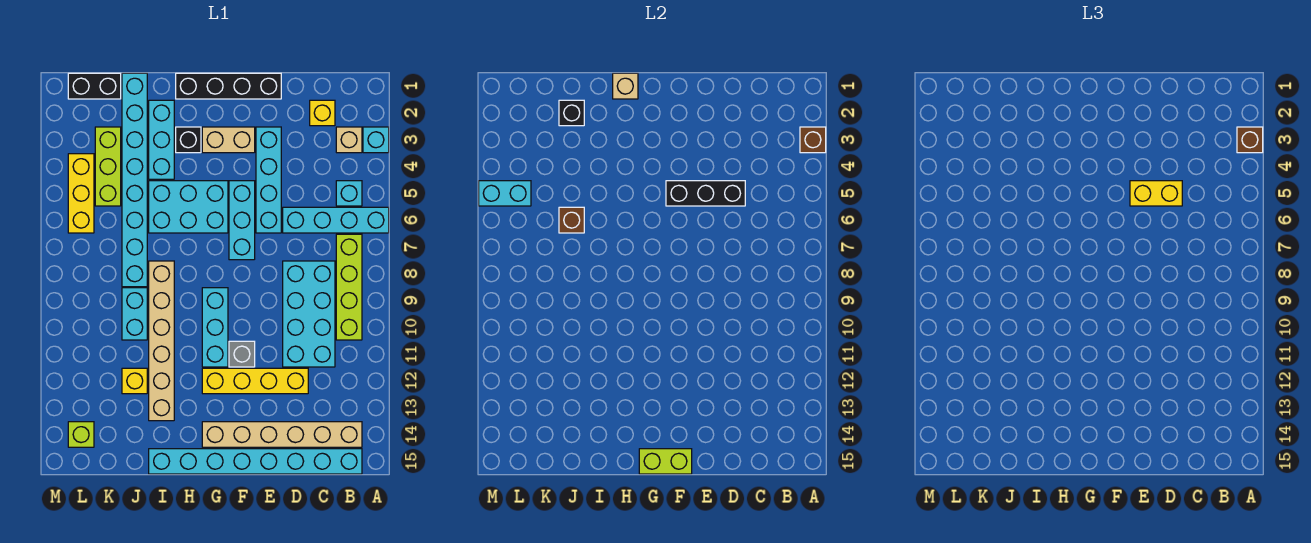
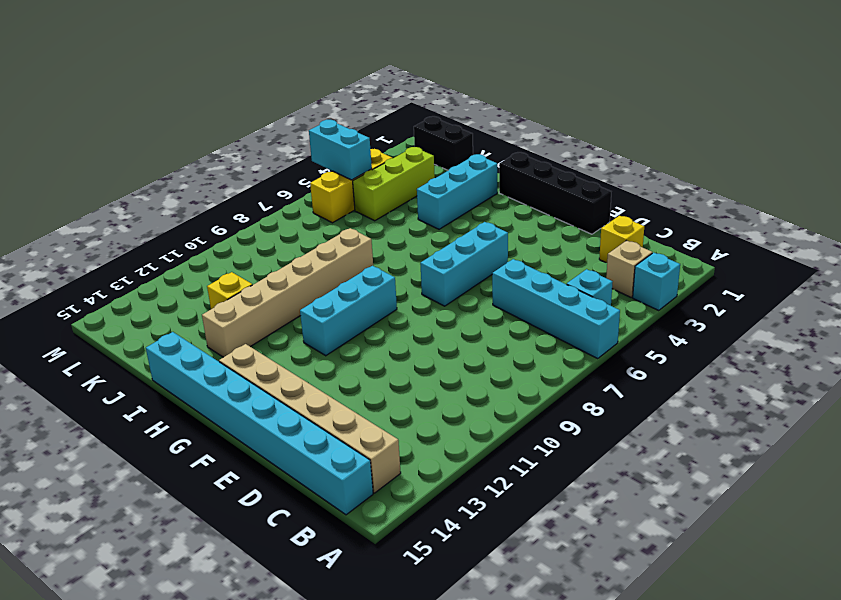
none -> lime 1x4 brick [336,234,362,340]
none -> cyan 2x4 brick [283,261,335,367]
none -> yellow 1x4 brick [202,368,308,394]
none -> cyan 1x4 brick [256,127,281,233]

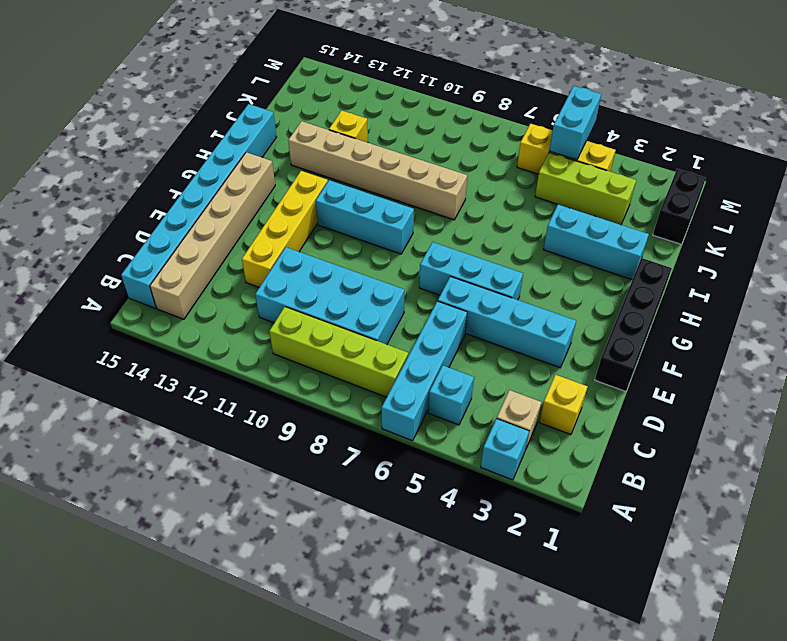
none -> tan 1x2 brick [202,127,255,153]
none -> grey 1x1 brick [229,341,255,367]
none -> cyan 2x3 brick [149,181,228,233]
none -> black 1x1 brick [176,127,201,153]

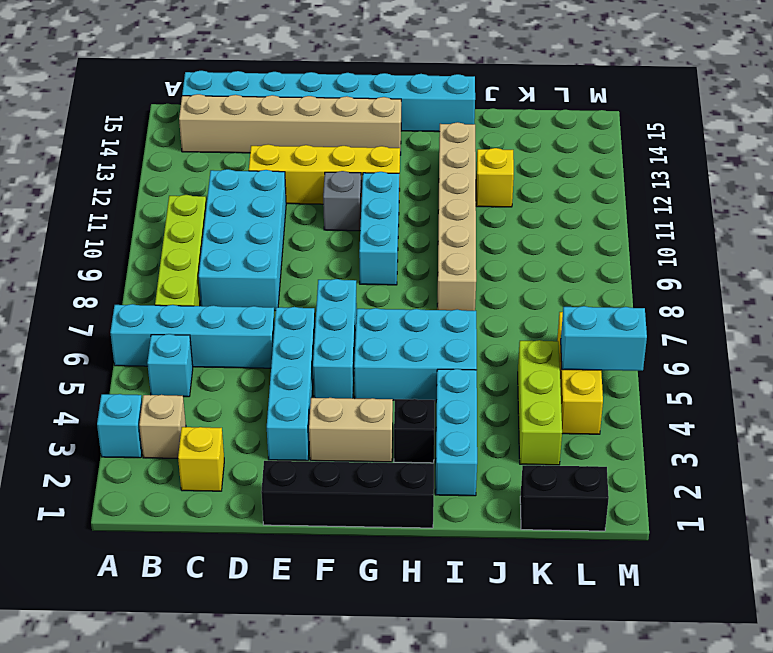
none -> cyan 1x8 brick [122,73,147,287]
none -> cyan 1x2 brick [122,288,147,340]
none -> lime 1x1 brick [68,422,94,447]
none -> brown 1x1 brick [800,127,826,153]

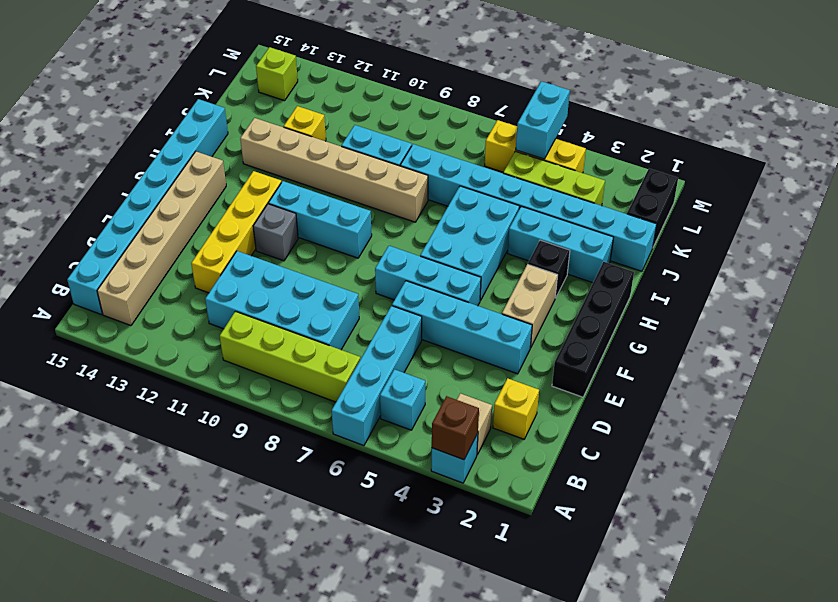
none -> black 1x3 brick [666,181,745,206]
none -> lime 1x2 brick [639,449,692,474]
none -> tan 1x1 brick [613,73,638,99]
none -> black 1x1 brick [559,100,584,126]

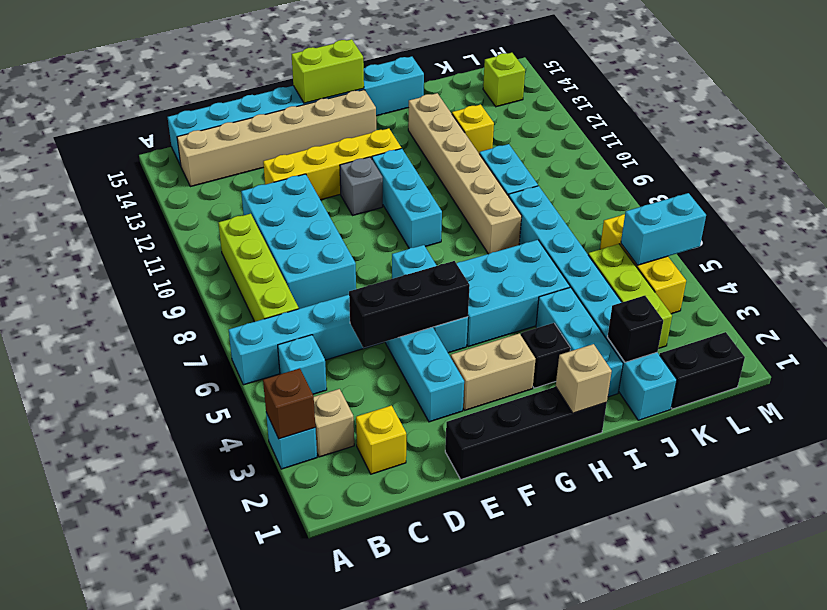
none -> brown 1x1 brick [559,207,584,233]
none -> brown 1x1 brick [1237,127,1263,153]
none -> yellow 1x2 brick [1130,181,1182,206]

